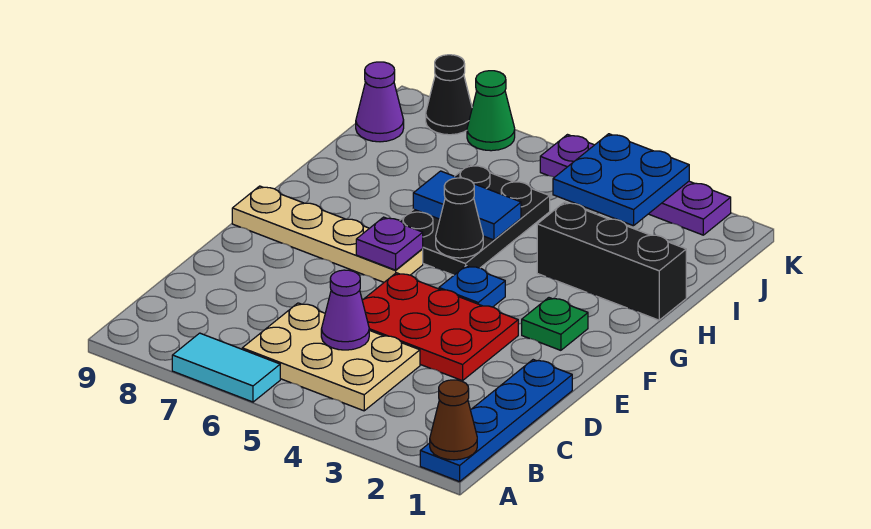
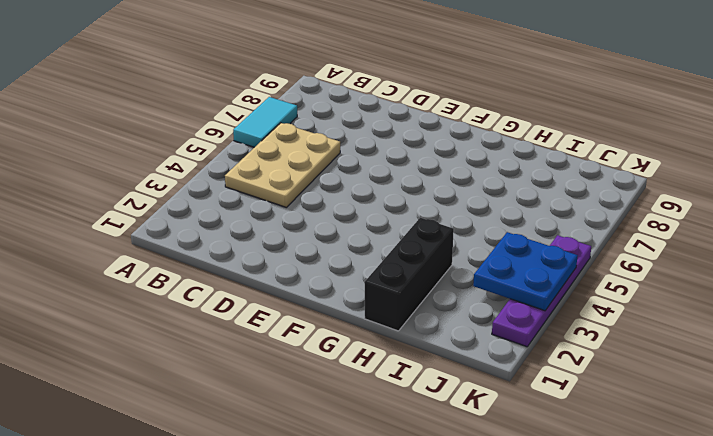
none -> blue 1x4 plate [420,360,572,482]
none -> red 2x3 plate [362,273,518,381]
none -> green 1x1 plate [522,298,588,350]

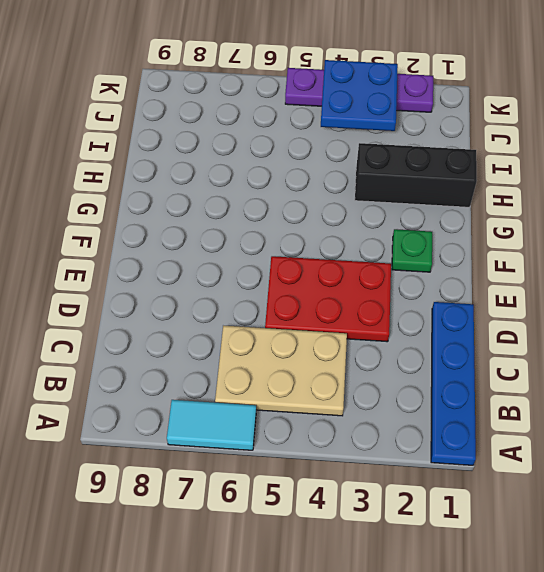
none -> blue 1x1 plate [439,266,505,307]
none -> tan 1x4 plate [232,186,423,282]
none -> black 2x3 plate [400,165,550,275]

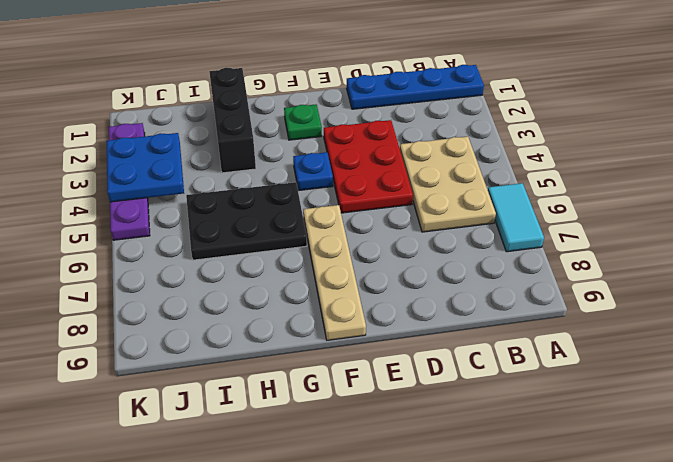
none -> purple 1x1 cone [356,62,404,142]
none -> green 1x1 cone [467,71,515,151]
none -> black 1x1 cone [426,55,472,135]

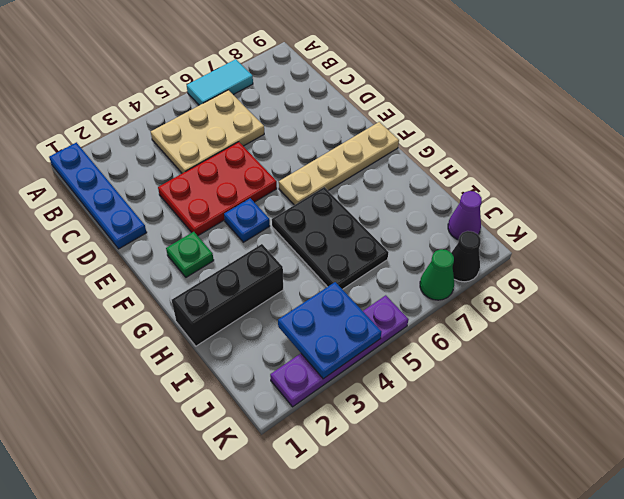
none -> brown 1x1 cone [430,380,477,460]
none -> purple 1x1 cone [321,270,369,350]
none -> purple 1x1 plate [356,217,423,270]

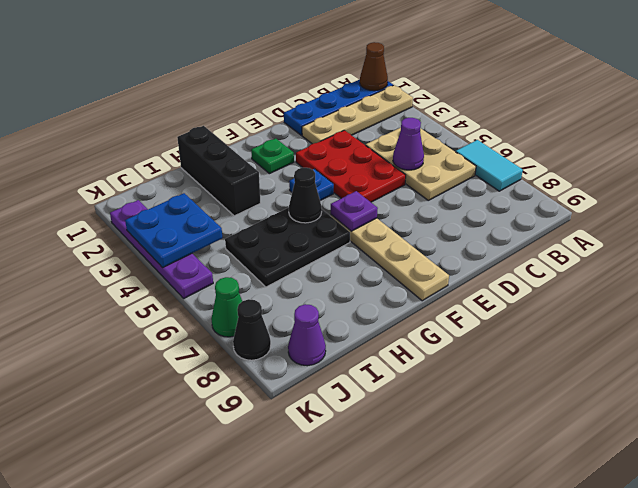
tan 1x4 plate [302,85,413,144] -> none
none -> blue 1x2 tile [413,171,521,240]

